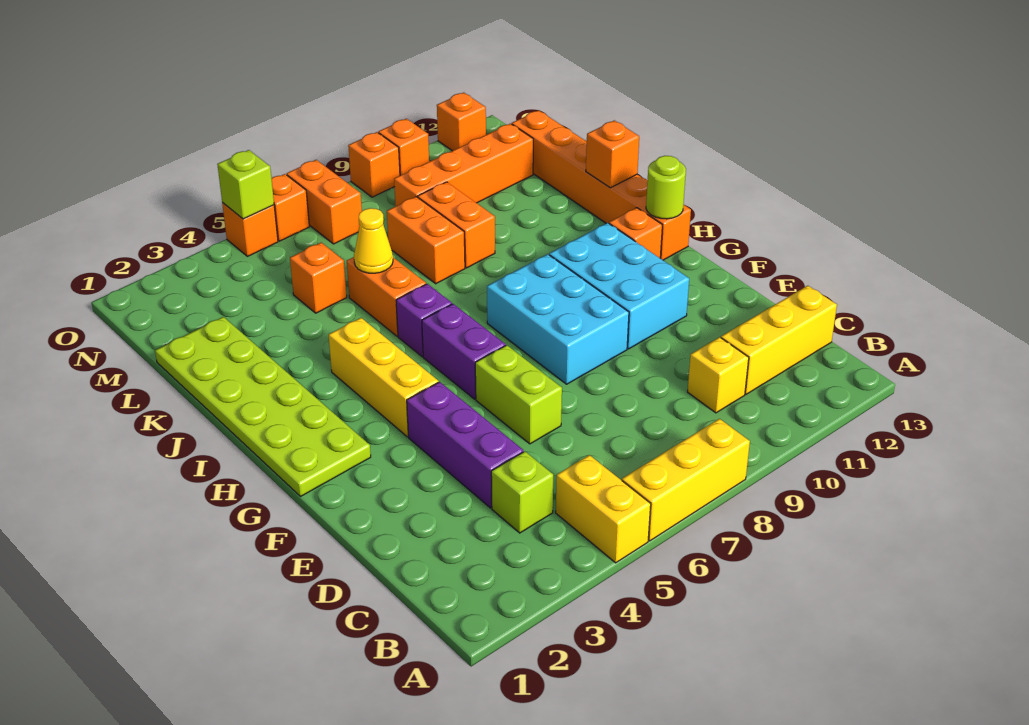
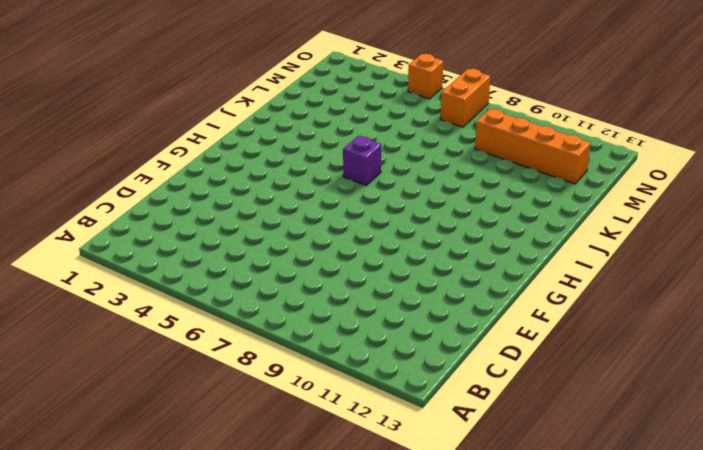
none -> yellow 1x2 brick [556,455,651,563]
none -> yellow 1x3 brick [622,419,750,541]
none -> lime 1x1 brick [491,451,553,533]
none -> yellow 1x1 brick [688,337,749,413]

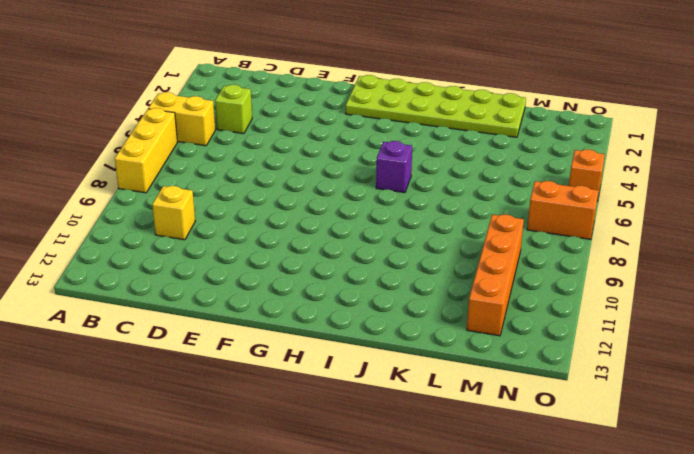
none -> yellow 1x3 brick [721,286,837,394]
none -> purple 1x3 brick [407,382,523,508]
none -> lime 1x2 brick [475,345,562,444]
none -> cyan 2x3 brick [487,254,629,384]

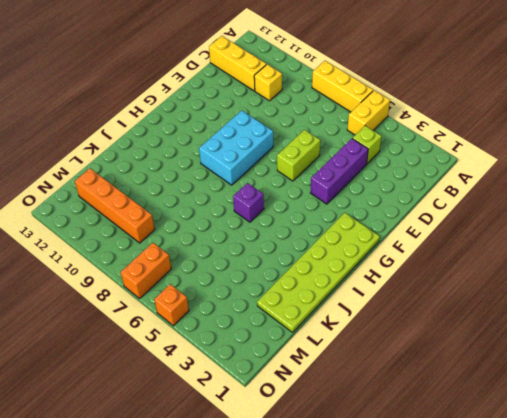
none -> cyan 2x3 brick [549,223,689,349]
none -> yellow 1x3 brick [329,318,438,437]
none -> purple 1x2 brick [422,304,506,399]
none -> orange 1x1 brick [609,208,662,258]

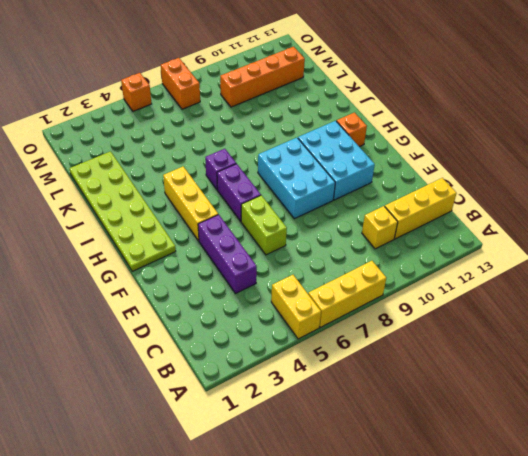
none -> lime 1x1 brick [491,451,553,533]
none -> orange 1x6 brick [512,110,691,260]
none -> orange 1x2 brick [347,257,426,336]
none -> orange 1x2 brick [387,197,465,284]

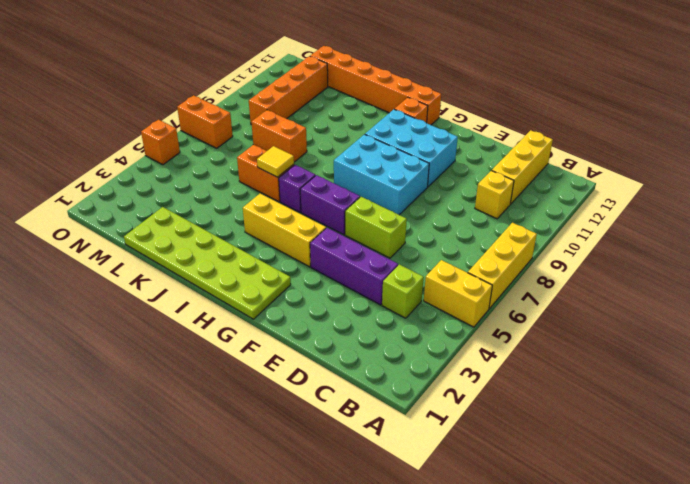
yellow 1x1 tile [257,146,294,177] -> none
none -> orange 1x2 brick [418,182,495,268]
none -> orange 1x1 brick [290,243,347,313]
none -> orange 1x1 brick [271,174,309,241]
none -> orange 1x1 brick [348,132,400,197]

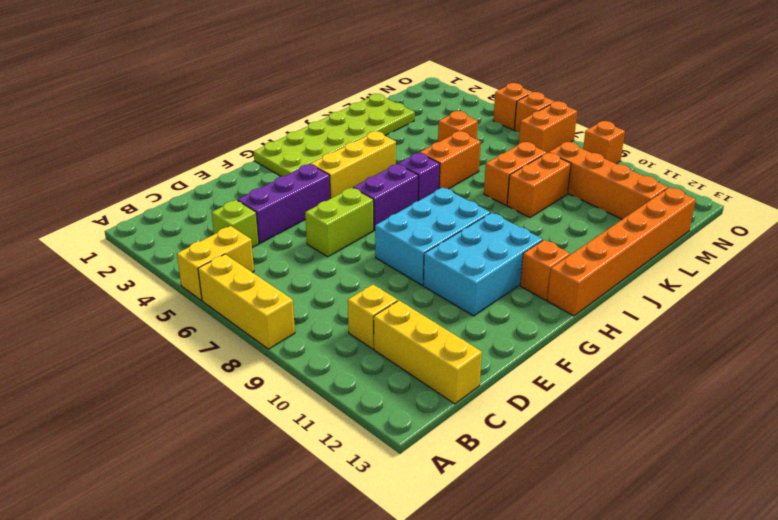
none -> orange 1x1 brick [378,119,429,175]
none -> orange 1x1 brick [437,93,486,151]
none -> lime 1x1 round brick [646,156,686,219]
none -> orange 1x1 brick [586,120,639,188]

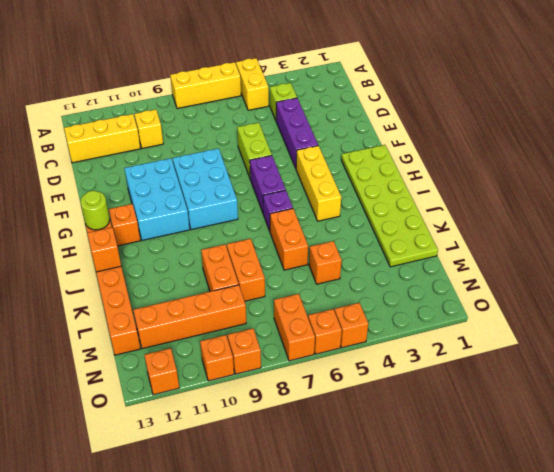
none -> yellow 1x1 cone [354,208,393,273]
none -> lime 1x1 brick [217,150,274,219]

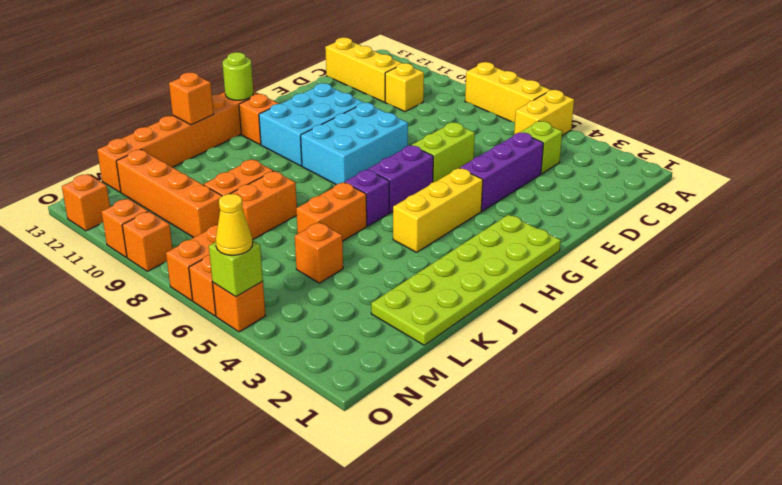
yellow 1x1 cone [216,194,253,255] -> yellow 1x1 cone moved to [354,208,393,273]

